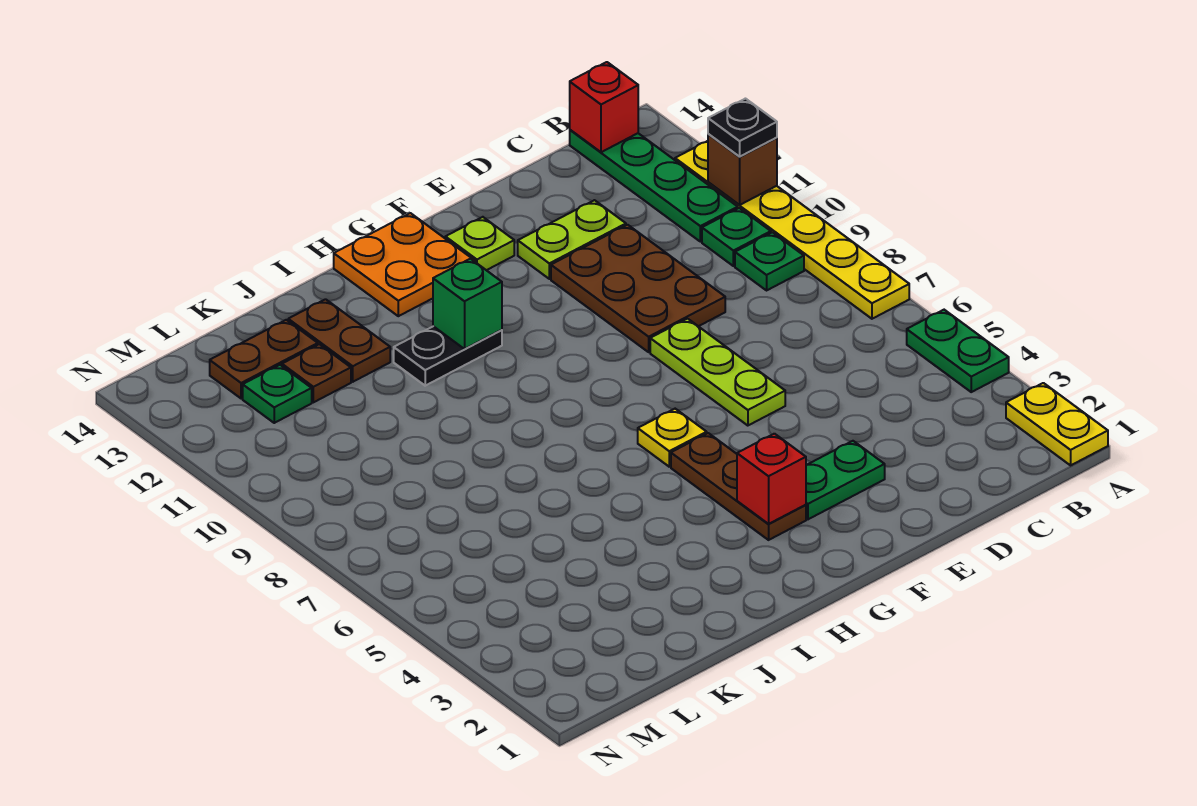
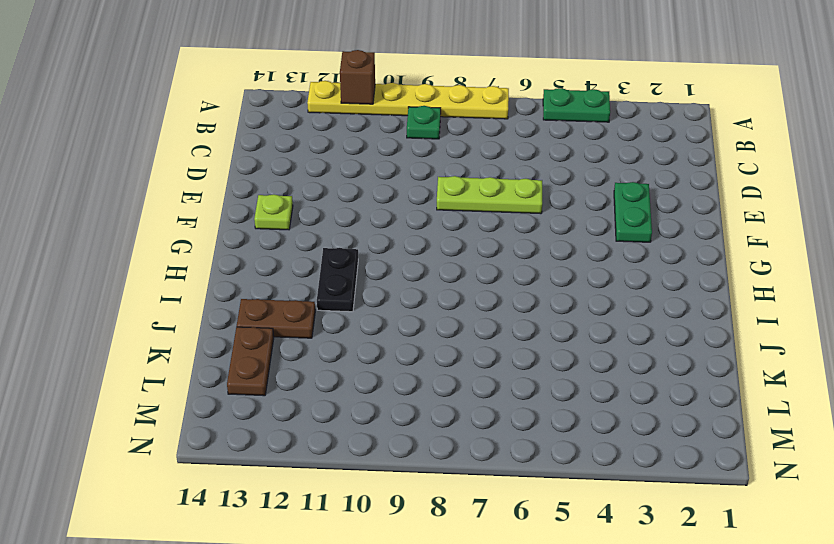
none -> yellow 1x2 plate [1006,383,1108,465]
none -> green 1x1 plate [702,208,771,266]
none -> green 1x4 plate [570,130,738,242]

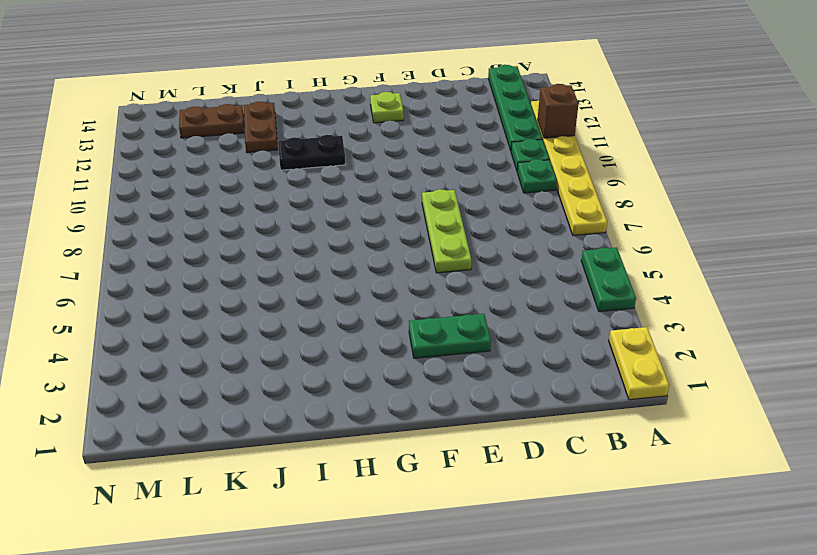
none -> brown 2x3 plate [551,225,725,352]
none -> lime 1x2 plate [518,200,626,279]
none -> brown 1x3 plate [671,433,806,540]

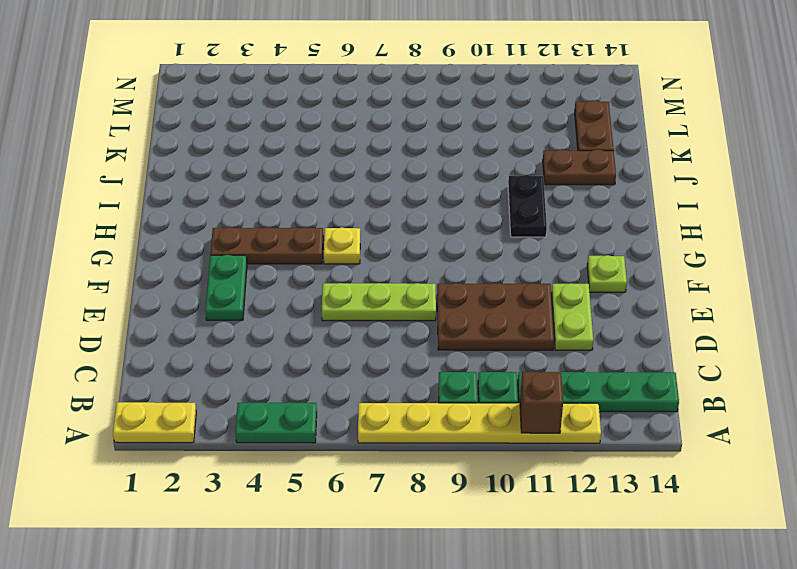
none -> orange 2x2 plate [334,213,475,316]
none -> brown 1x1 plate [282,344,351,402]
none -> green 1x1 plate [243,365,312,423]

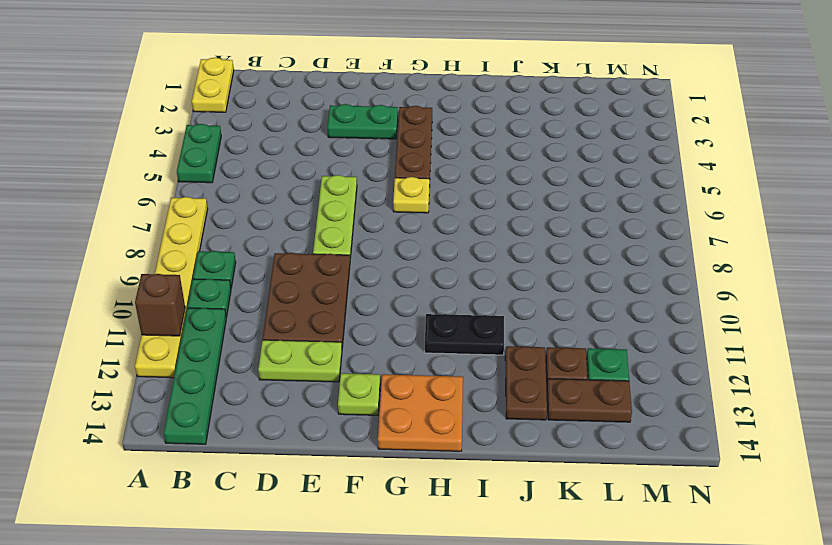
none -> red 1x1 brick [570,62,638,152]
none -> red 1x1 brick [737,434,806,524]
none -> green 1x1 brick [433,259,502,349]

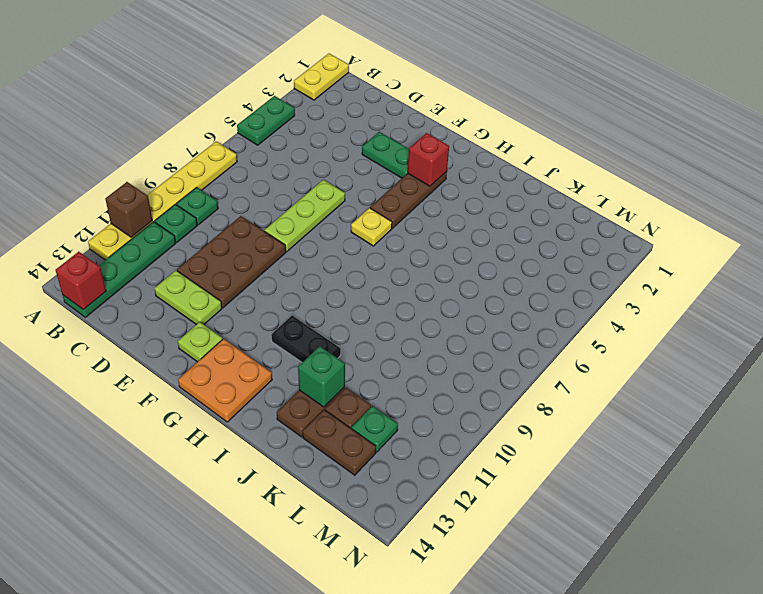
green 1x1 brick [298,346,345,407] -> green 1x1 brick moved to [433,259,502,349]
none -> black 1x1 plate [708,99,777,157]

